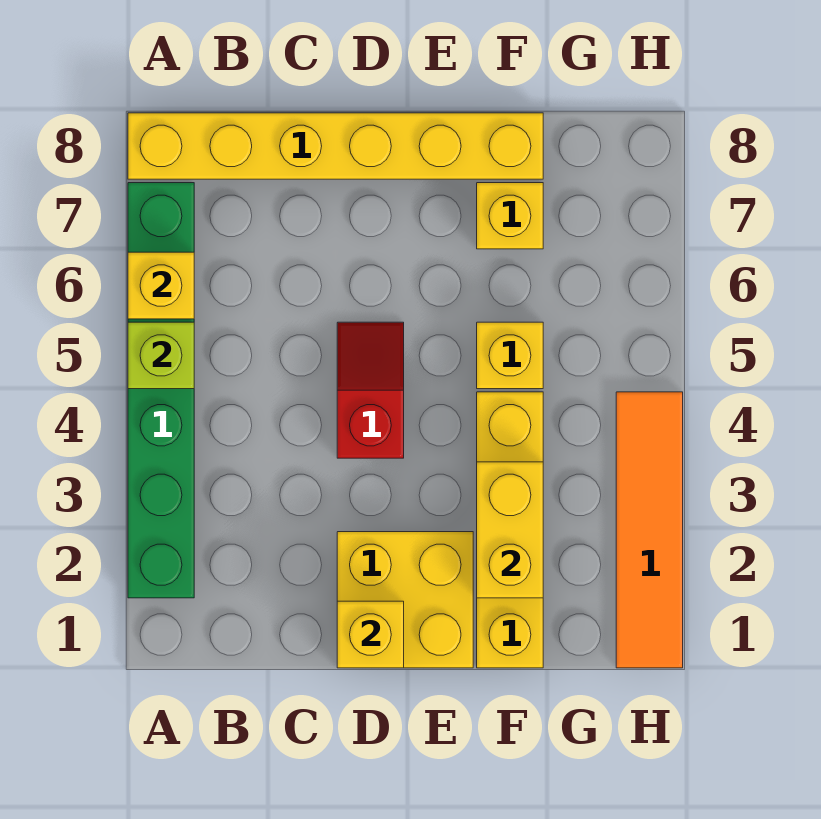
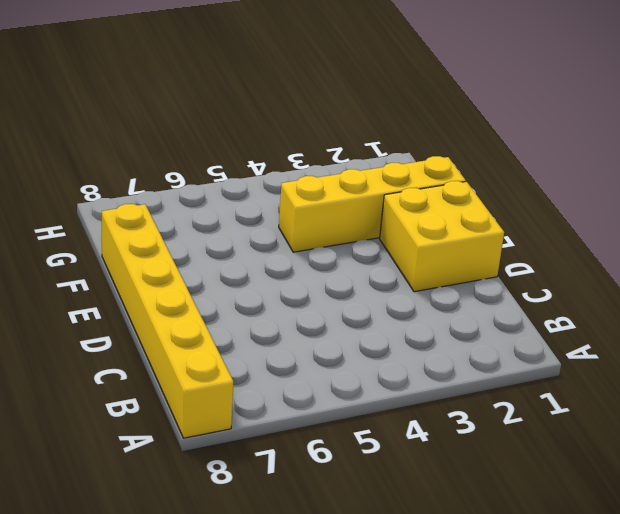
none -> green 1x6 brick [128,183,194,598]
none -> red 1x2 slope [337,322,404,458]
none -> yellow 1x1 brick [477,322,543,389]

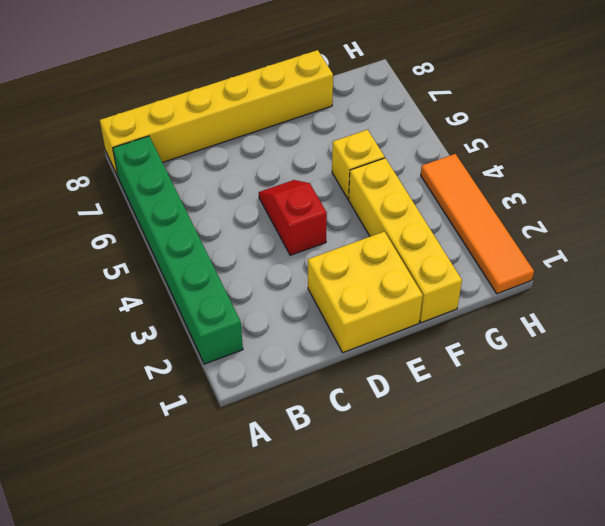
none -> yellow 1x1 brick [477,183,543,249]
none -> lime 1x1 brick [128,322,194,389]
none -> yellow 1x1 brick [128,252,194,319]

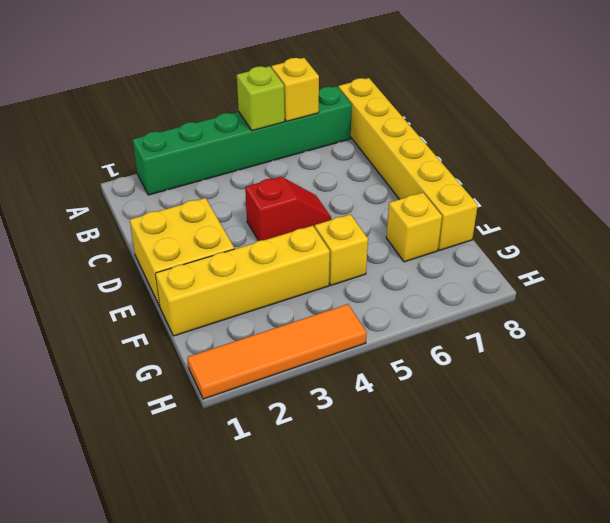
none -> yellow 1x1 brick [337,601,404,668]
none -> yellow 1x2 brick [477,462,543,598]

